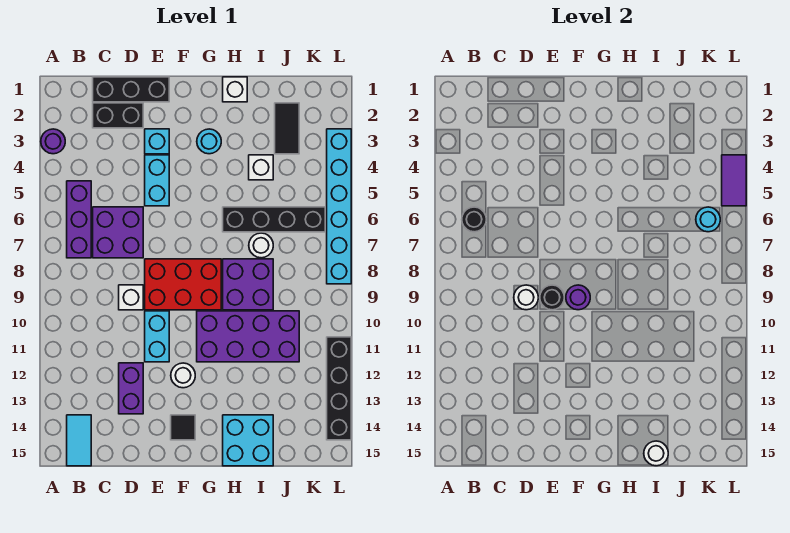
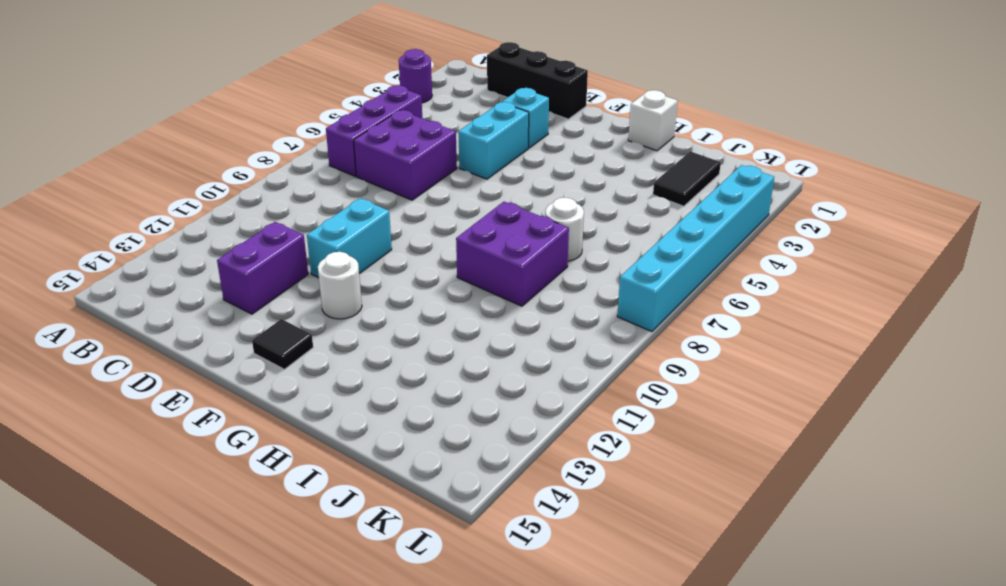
none -> cyan 1x2 tile [67,415,91,466]
none -> black 1x2 brick [93,103,143,128]
none -> white 1x1 brick [119,285,143,310]
none -> red 2x3 brick [145,259,221,310]

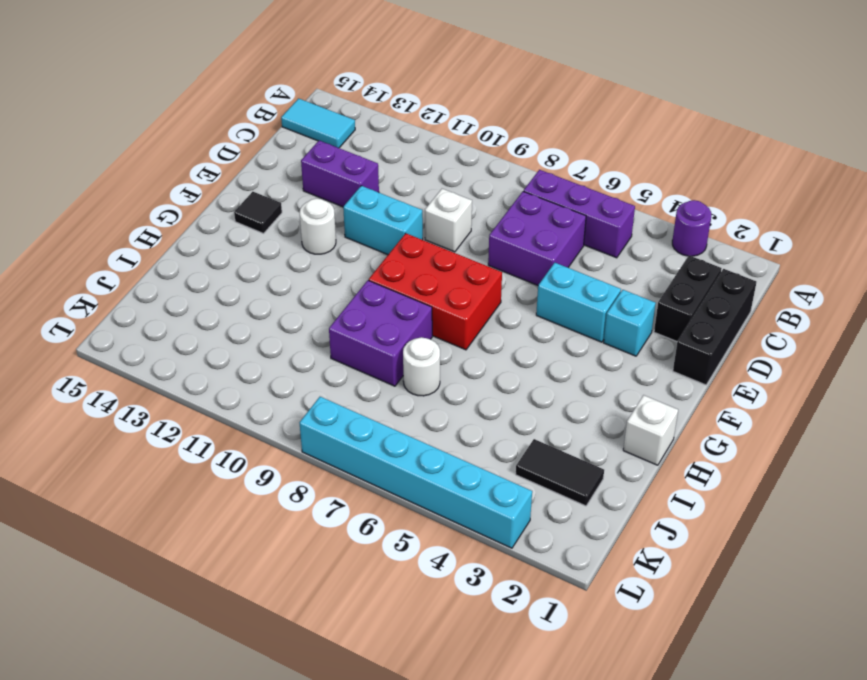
red 2x3 brick [369,233,502,350] -> red 2x3 brick turned to [145,259,221,310]
none -> cyan 1x1 round brick [197,129,221,154]
none -> purple 2x4 brick [197,311,299,362]
none -> black 1x4 brick [223,207,325,232]
none -> cyan 2x2 brick [223,415,273,466]

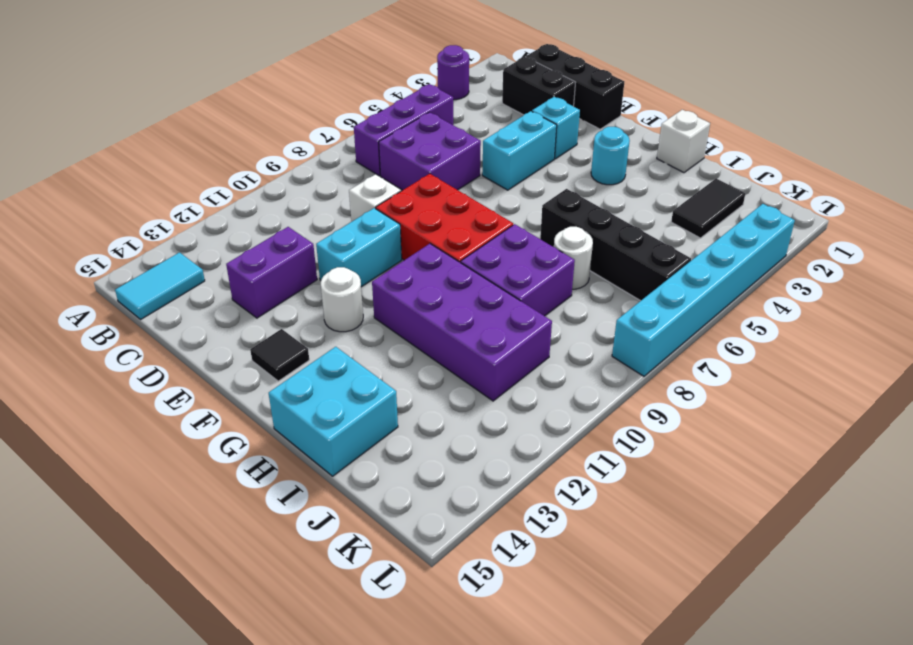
none -> white 1x1 brick [249,155,273,180]
none -> black 1x4 brick [327,337,351,440]
none -> black 1x1 round brick [462,207,486,232]
none -> white 1x1 round brick [514,285,538,310]

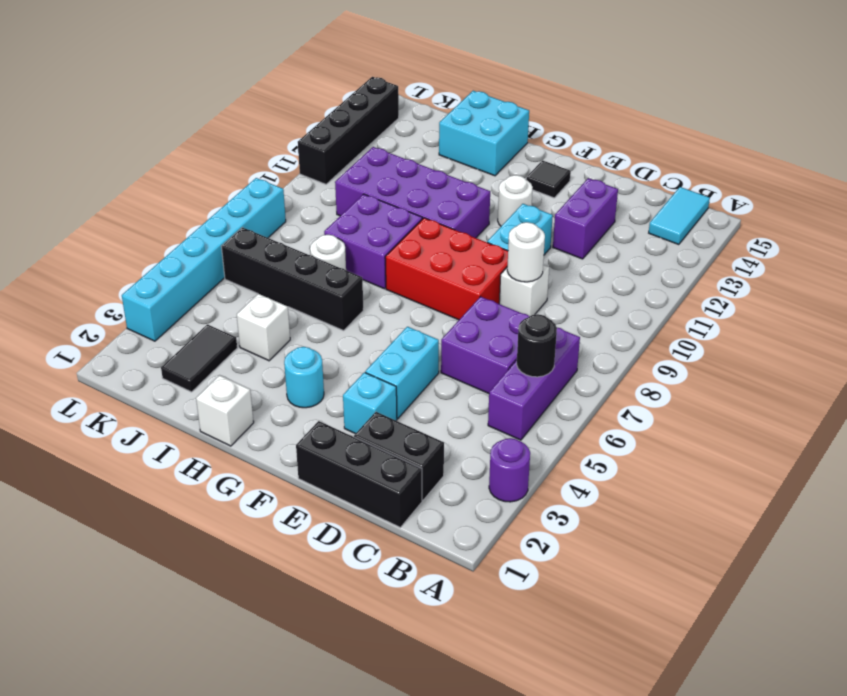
none -> black 1x1 round brick [540,285,564,310]
none -> purple 1x1 round brick [566,285,590,310]
none -> white 1x1 round brick [644,441,668,466]
none -> cyan 1x1 round brick [696,207,720,232]

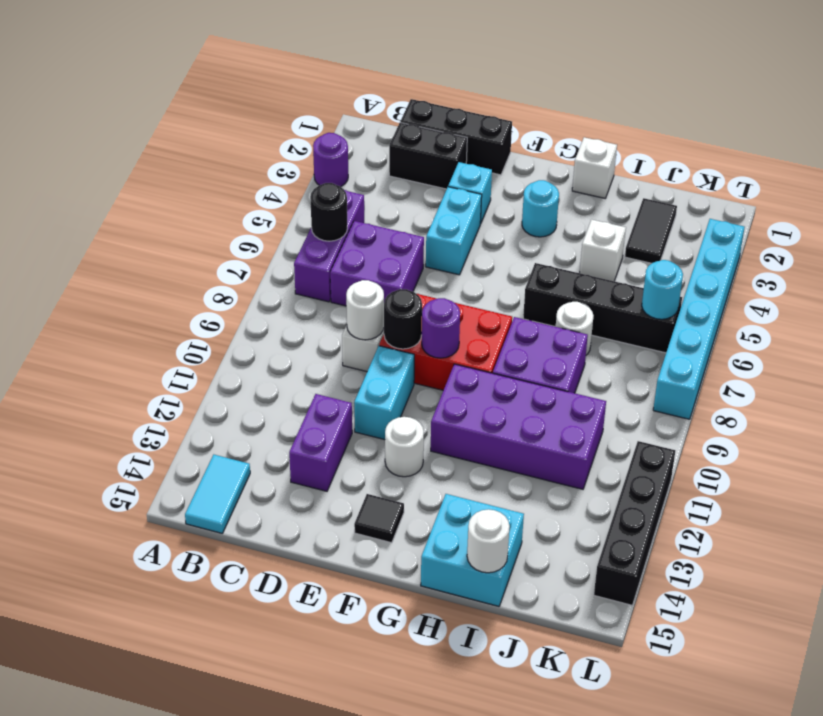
none -> purple 1x2 tile [722,155,746,206]

